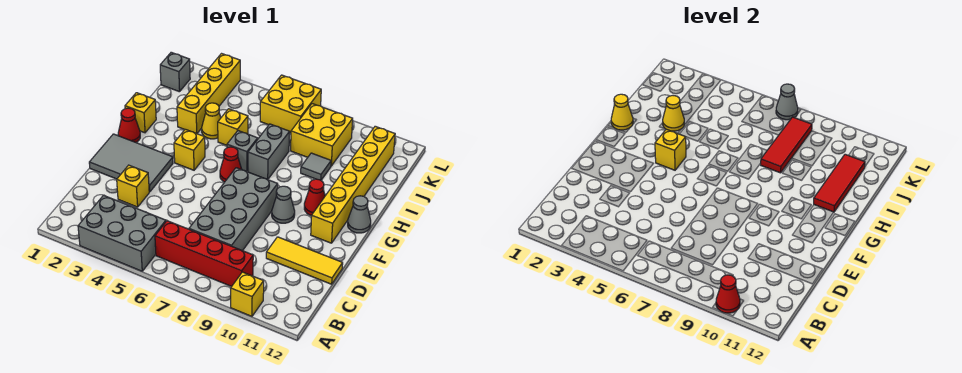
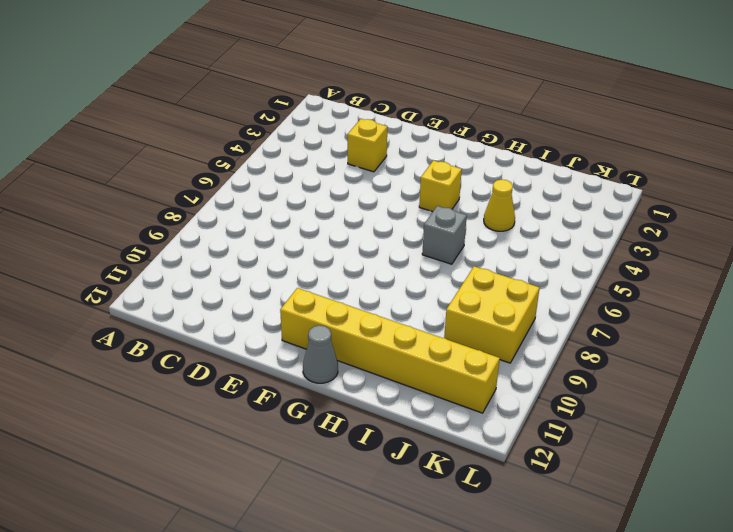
none -> grey 2x3 brick [78,195,166,271]
none -> yellow 1x1 brick [231,272,264,316]
none -> red 1x4 brick [155,221,253,287]
none -> grey 2x4 brick [189,168,278,251]

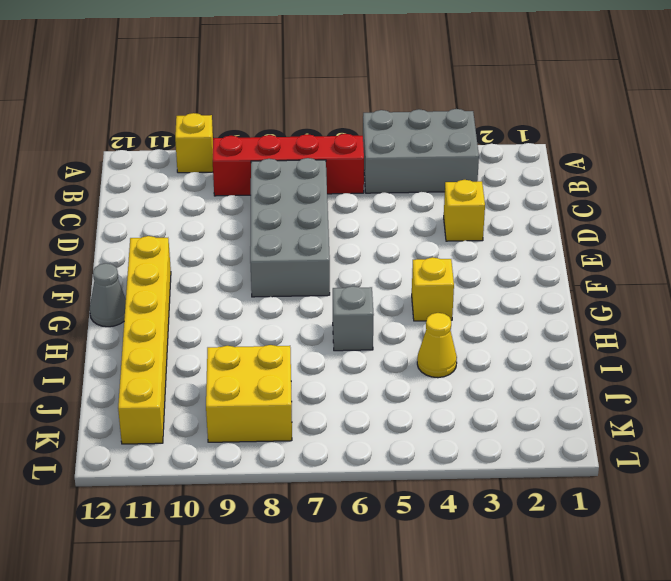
none -> yellow 1x3 tile [266,237,343,284]
none -> grey 2x3 tile [89,134,173,192]
none -> grey 1x1 cone [272,186,295,223]
none -> red 1x1 cone [118,108,140,142]

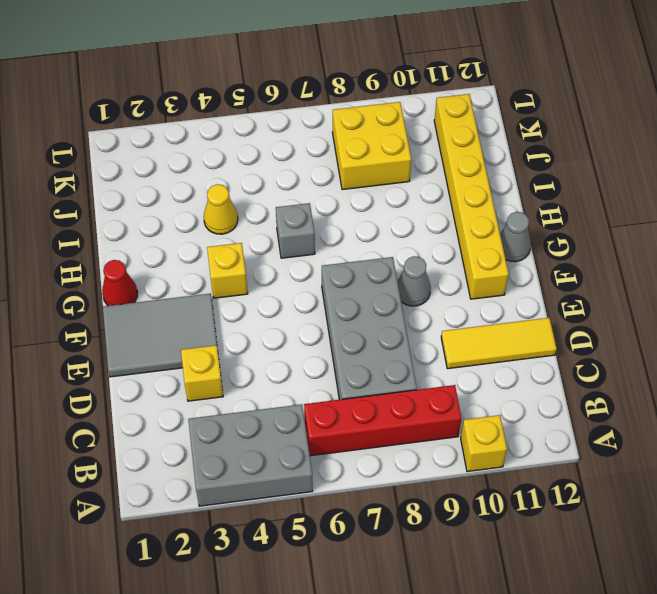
none -> red 1x1 cone [220,147,242,182]
none -> red 1x1 cone [304,179,325,216]
none -> yellow 1x1 brick [125,93,156,133]
none -> grey 1x2 brick [248,124,290,180]

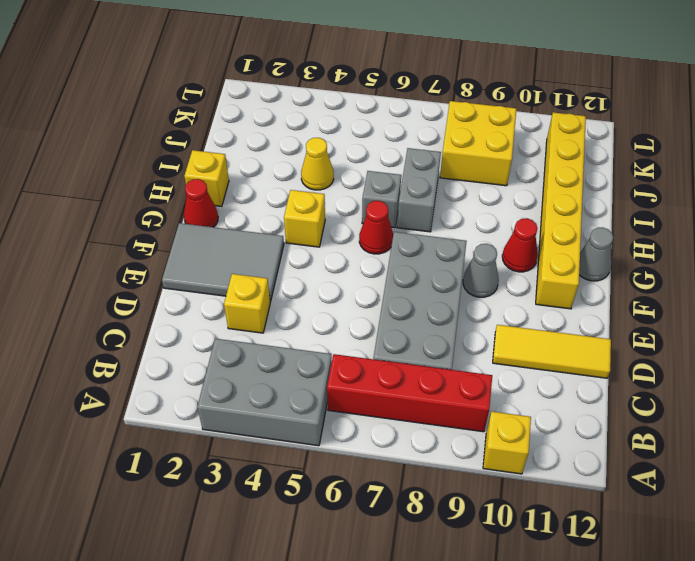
none -> yellow 1x4 brick [177,54,240,133]
none -> yellow 1x1 brick [218,109,248,145]
none -> grey 1x1 tile [301,153,331,180]
none -> grey 1x1 brick [160,52,190,92]

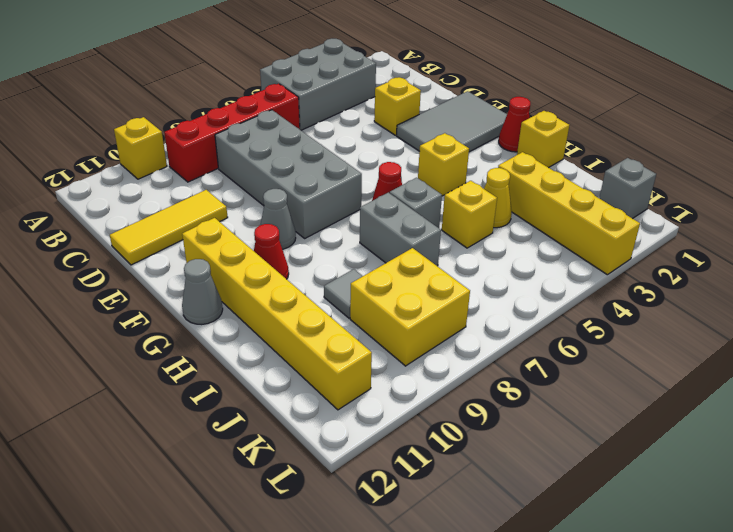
none -> yellow 2x2 brick [260,75,321,133]
none -> red 1x1 cone [716,275,740,313]
none -> yellow 1x1 brick [655,129,686,170]
none -> yellow 1x1 cone [611,94,633,130]

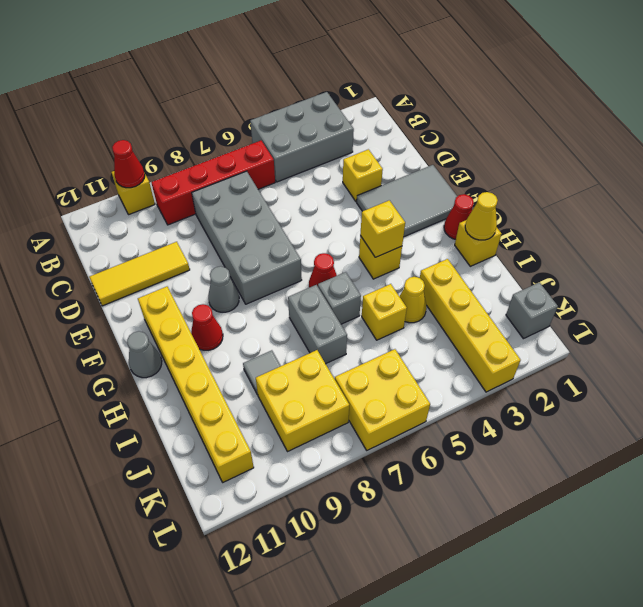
none -> red 1x3 tile [814,154,865,212]
none -> yellow 1x1 cone [663,96,684,131]
none -> red 1x3 tile [760,117,812,173]
none -> grey 1x1 cone [776,84,798,120]

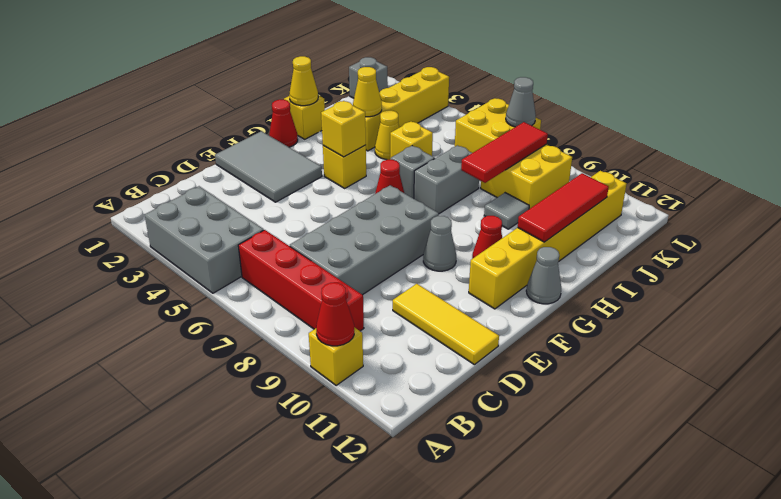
none -> yellow 1x1 brick [117,165,149,207]

